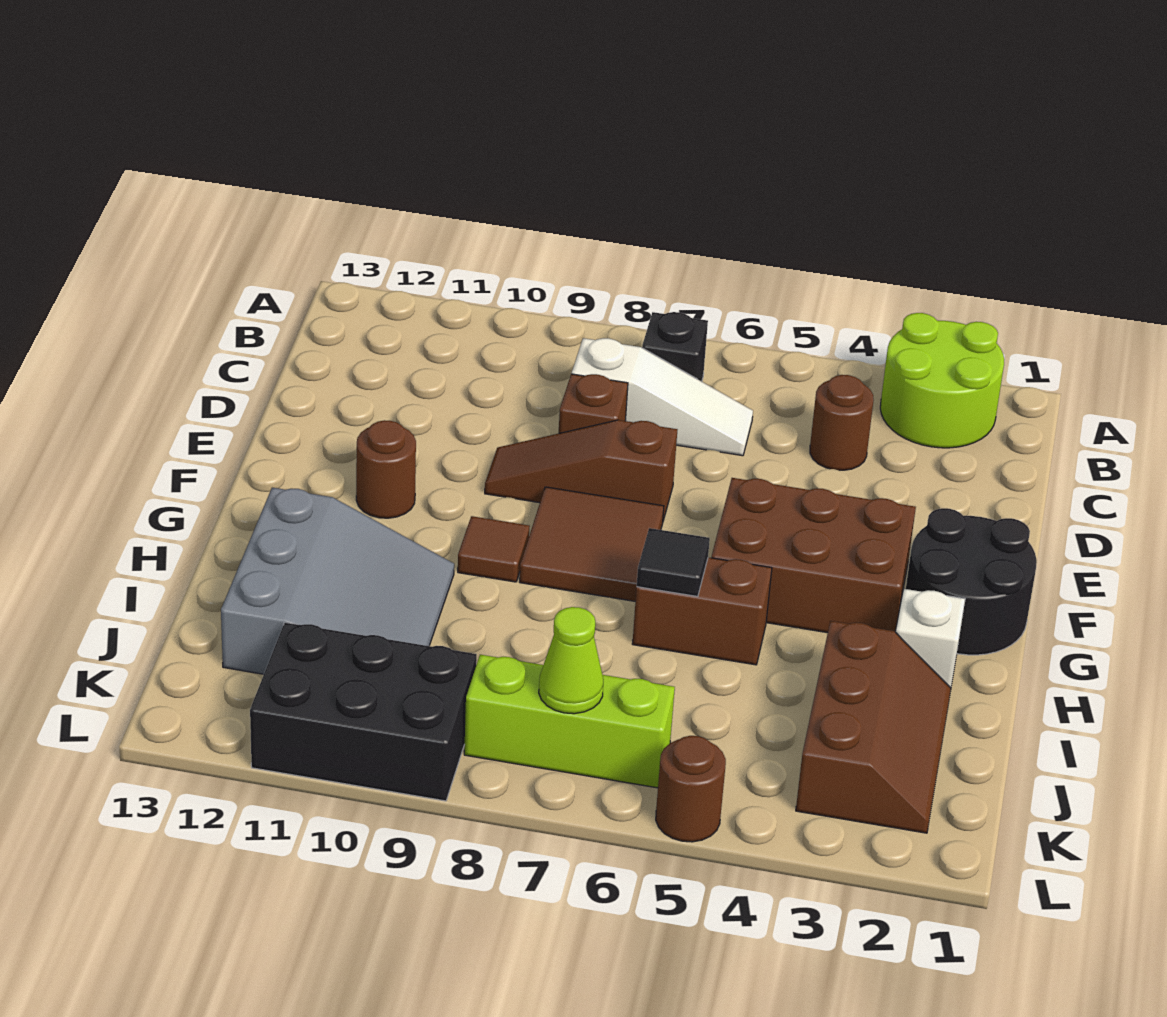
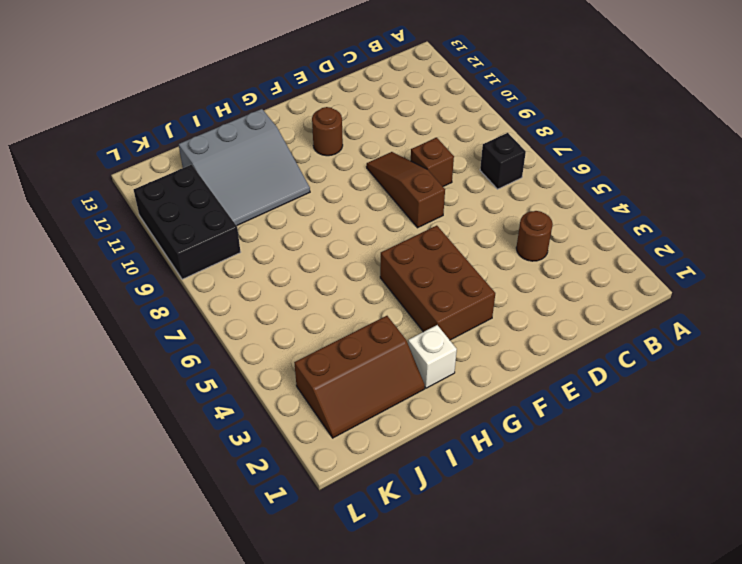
none -> lime 2x2 round brick [880,313,1004,448]
none -> white 1x3 slope [572,338,753,456]
none -> black 2x2 round brick [906,508,1037,655]

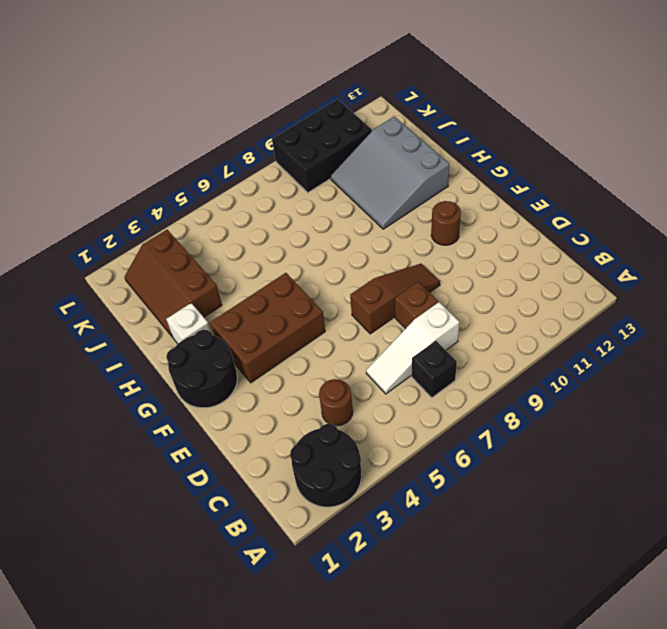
black 2x2 round brick [290,424,362,507] -> lime 2x2 round brick [880,313,1004,448]
none -> brown 2x2 tile [520,487,664,601]
none -> brown 1x1 tile [458,516,530,582]
none -> brown 1x2 brick [632,557,772,665]

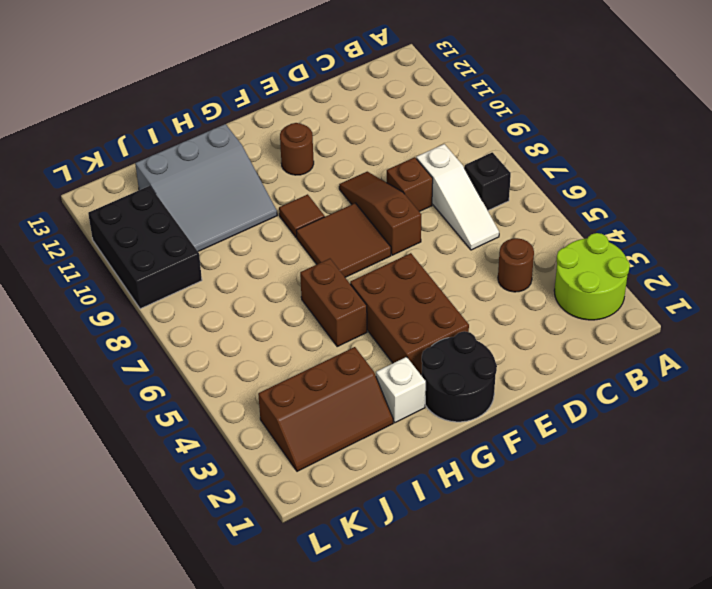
none -> lime 1x3 brick [464,655,675,788]
none -> brown 1x1 round brick [656,736,726,842]
none -> black 1x1 tile [637,528,710,597]

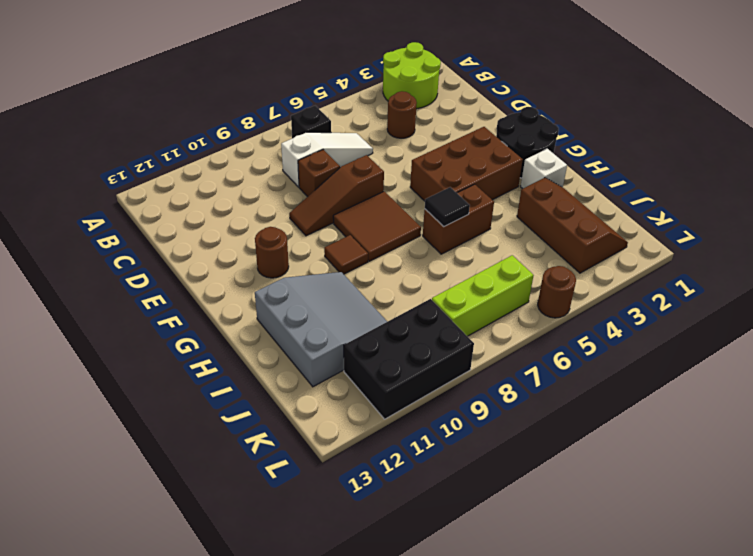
none -> lime 1x1 cone [539,607,603,714]

